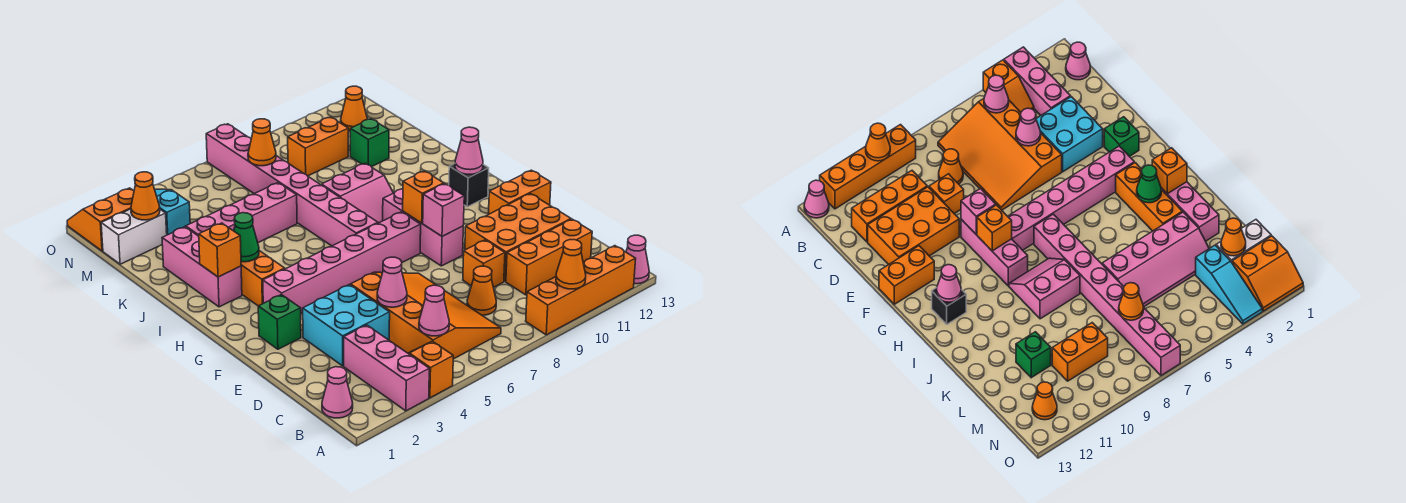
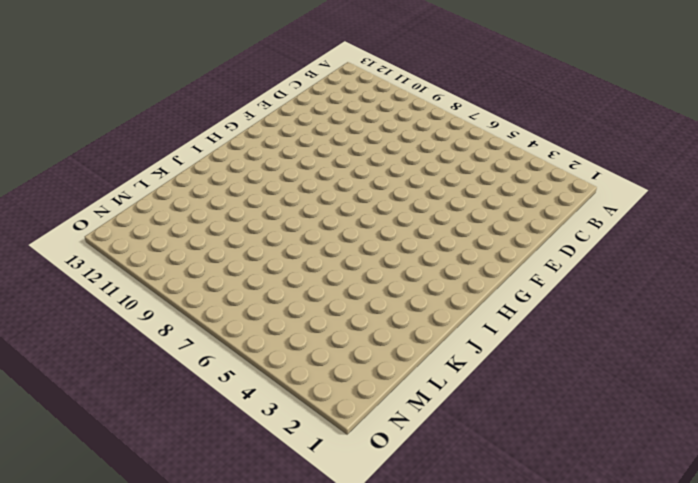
none -> pink 1x3 brick [344,325,429,411]
none -> orange 1x2 slope [408,341,453,398]
none -> orange 1x4 brick [526,246,636,335]
none -> pink 1x1 cone [626,235,649,284]

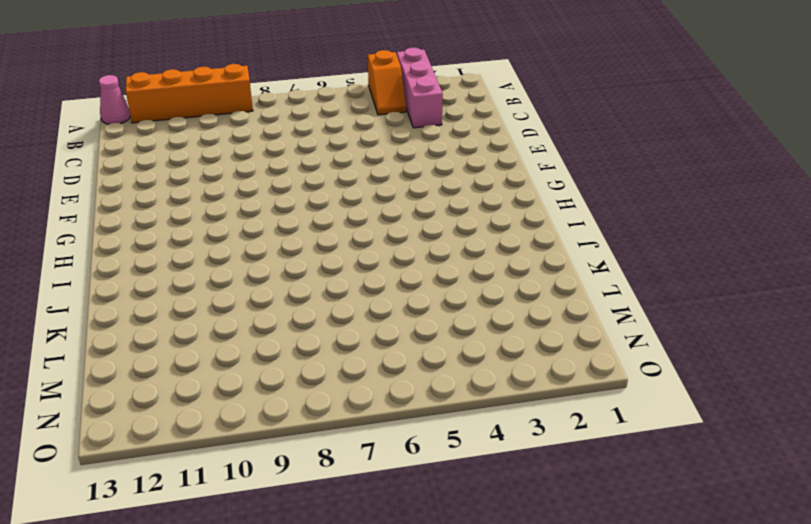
none -> pink 1x1 cone [322,367,353,418]
none -> orange 3x4 slope [351,272,501,359]
none -> orange 1x1 cone [467,266,496,315]
none -> orange 1x3 brick [506,219,592,295]

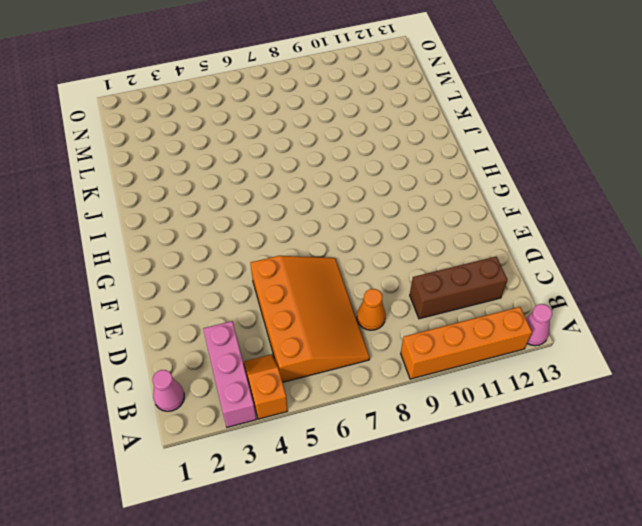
brown 1x3 brick [410,257,507,319] -> orange 1x3 brick [506,219,592,295]
none -> cyan 2x2 brick [303,285,390,366]
none -> orange 1x1 brick [463,240,505,287]
none -> orange 2x3 brick [465,194,571,281]
none -> green 1x1 brick [258,294,301,349]

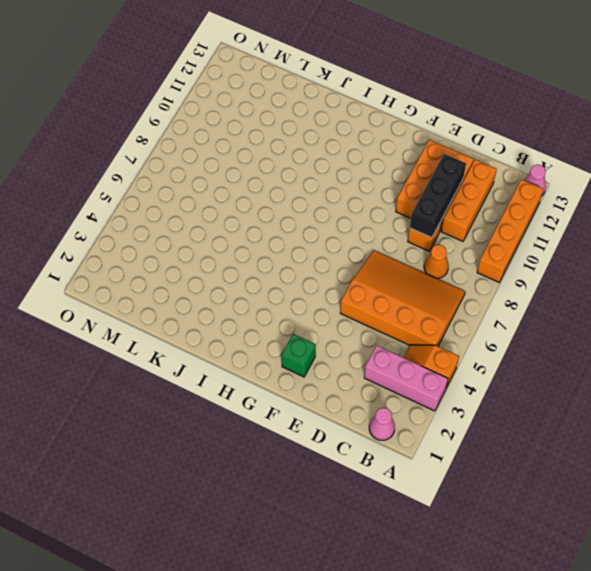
black 1x3 brick [410,154,466,238] -> none
none -> cyan 2x2 brick [303,285,390,366]
none -> pink 1x3 brick [383,189,463,266]
none -> orange 1x2 brick [489,170,551,214]
none -> pink 1x6 brick [263,212,421,313]

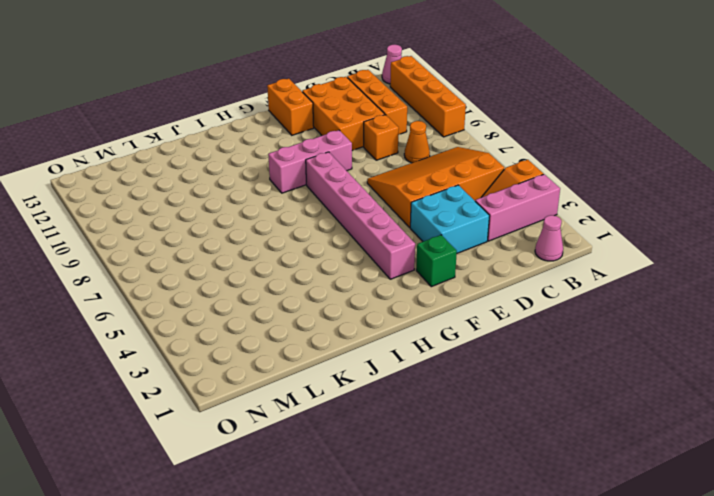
none -> orange 1x3 brick [241,251,285,306]
none -> pink 1x8 brick [206,124,378,246]
none -> black 1x1 brick [449,164,489,207]
none -> pink 1x3 brick [162,227,242,307]

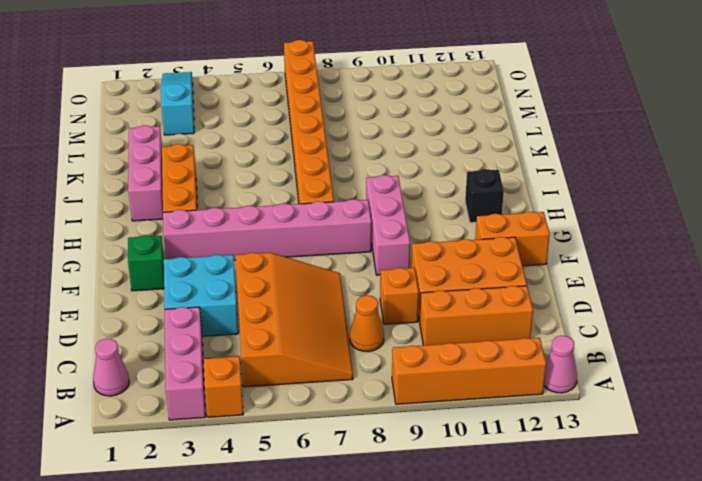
orange 1x8 brick [284,40,334,204] -> pink 1x8 brick [206,124,378,246]
none -> pink 2x2 slope [322,163,393,223]
none -> pink 2x4 slope [185,183,297,242]
none -> green 1x1 brick [350,119,389,167]
none -> white 1x2 brick [101,209,167,264]

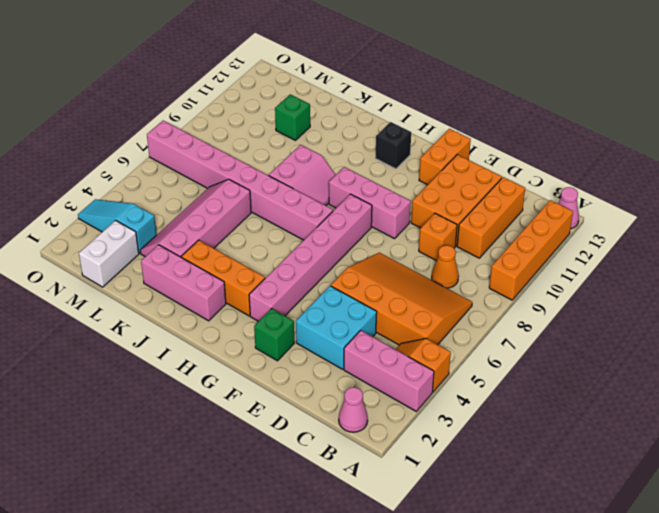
none -> orange 1x2 brick [288,117,348,176]
none -> orange 2x2 slope [67,188,134,251]
none -> orange 1x1 cone [341,86,367,131]
none -> orange 1x1 cone [556,240,586,289]

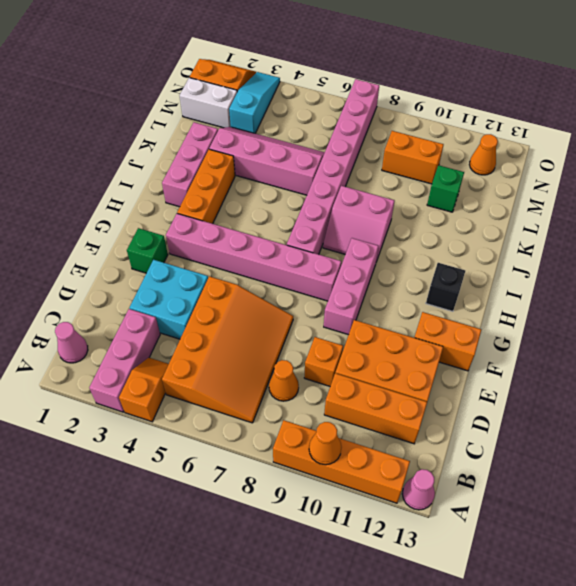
none -> pink 1x1 cone [419,285,449,336]
none -> pink 1x1 cone [377,257,407,307]
none -> pink 1x1 brick [423,184,464,236]
none -> orange 1x1 brick [403,171,444,223]

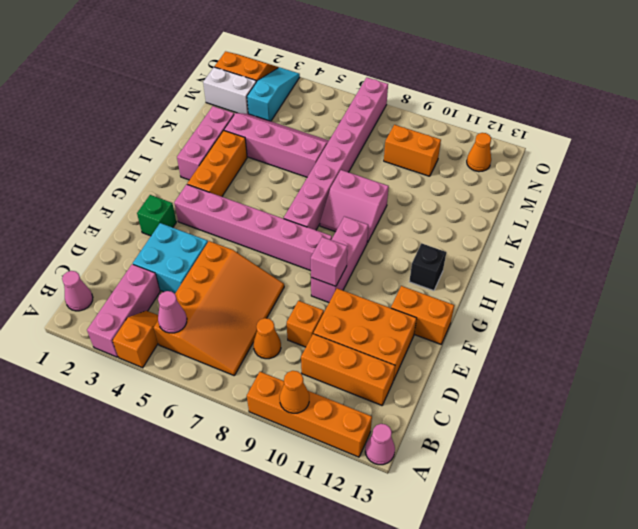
none -> green 1x1 brick [350,119,389,167]
none -> pink 1x1 cone [377,257,407,307]
none -> orange 1x1 brick [403,171,444,223]
none -> pink 1x1 cone [455,127,483,174]

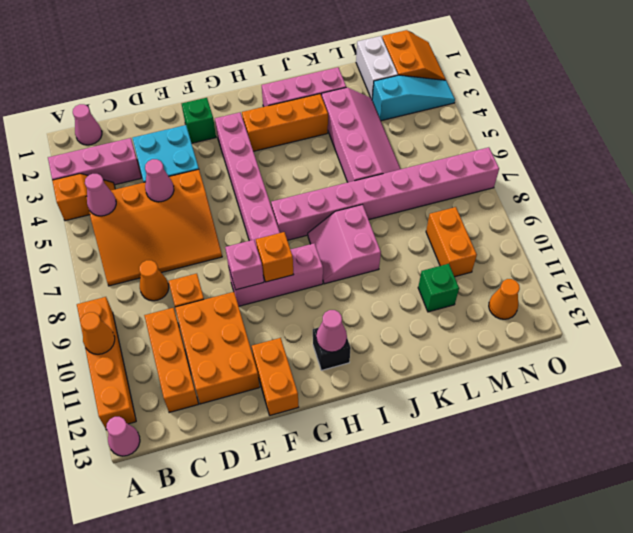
none -> orange 1x1 brick [199,223,241,277]
none -> green 1x1 cone [234,213,259,262]
none -> orange 1x1 cone [131,172,160,220]
none -> orange 1x1 cone [248,119,276,166]

